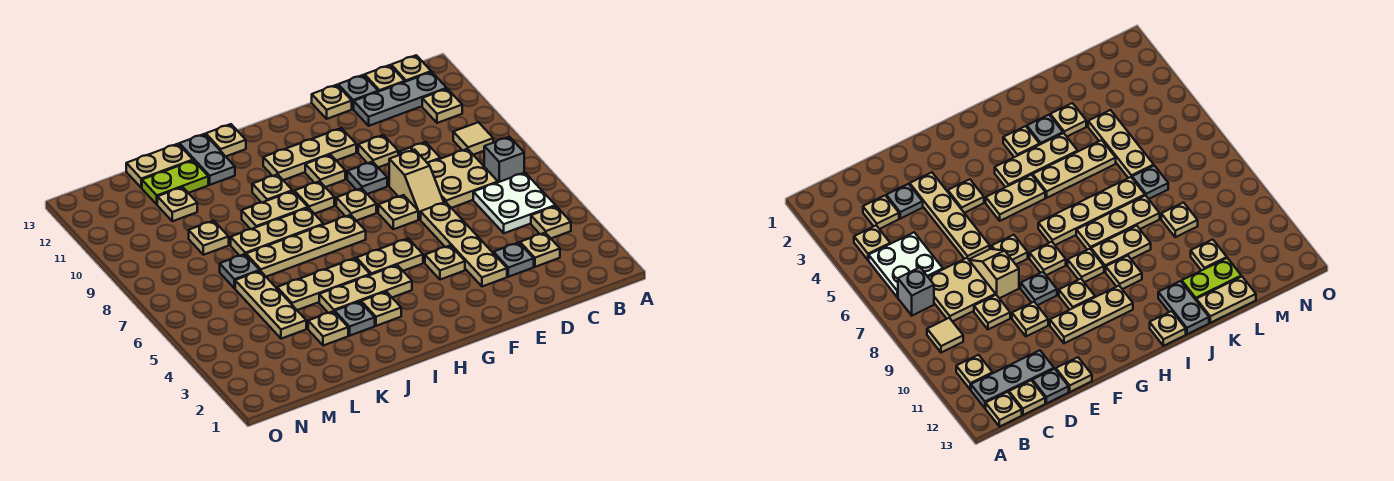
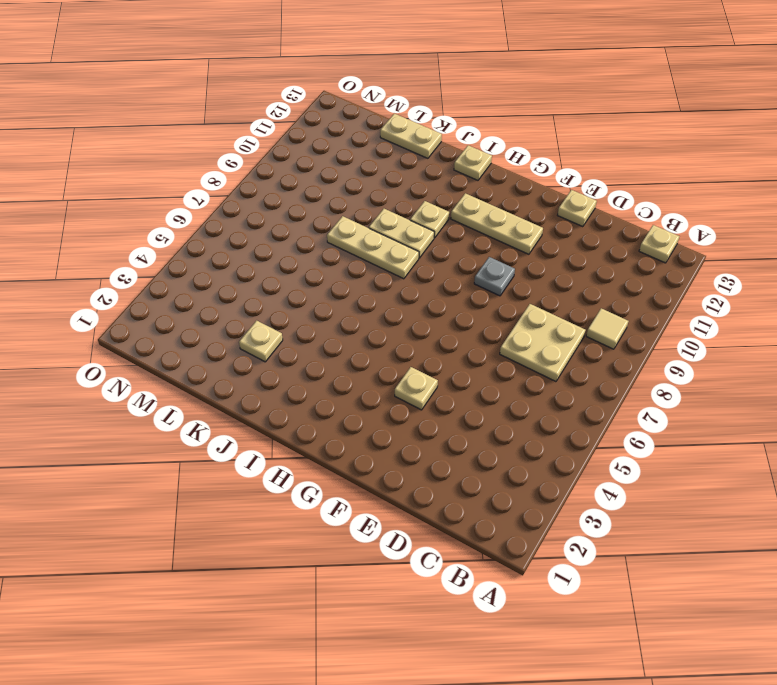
none -> tan 1x1 plate [531,206,571,238]
none -> white 2x2 plate [473,173,555,233]
none -> grey 1x1 brick [484,137,524,182]
none -> tan 1x1 plate [422,89,462,123]

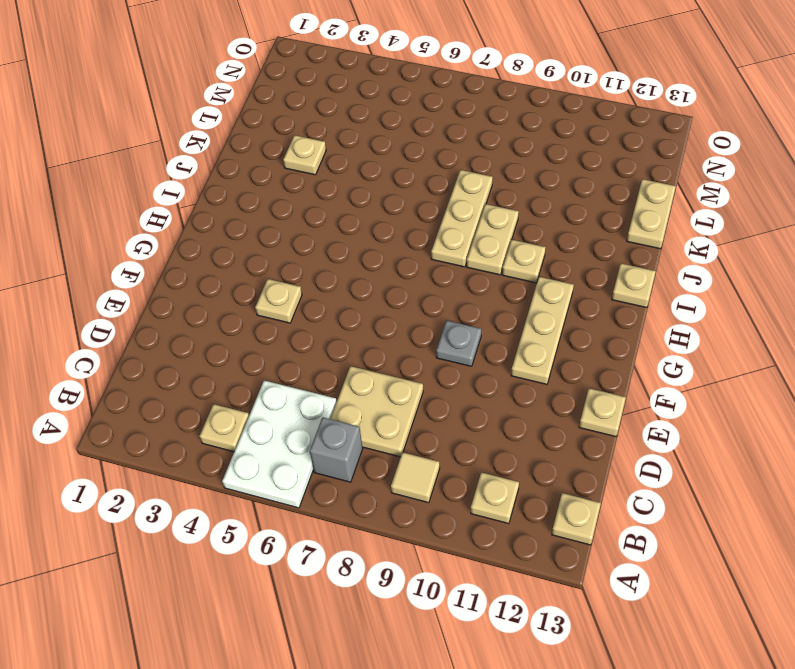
white 2x3 plate [222,381,337,508] -> white 2x2 plate [473,173,555,233]
none -> grey 1x3 plate [354,72,447,126]
none -> tan 1x1 plate [520,233,560,267]
none -> tan 1x1 plate [365,65,405,92]
none -> grey 1x1 plate [494,242,534,277]

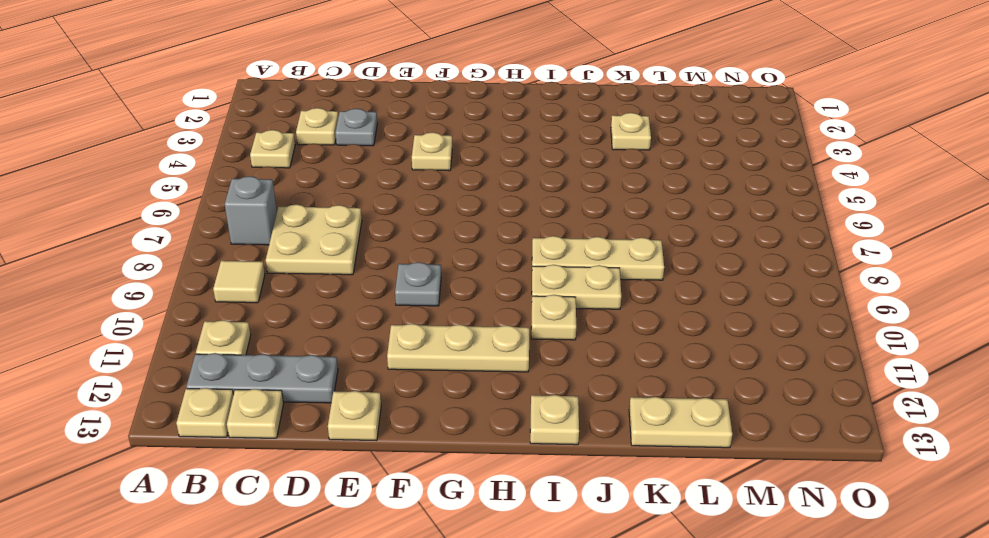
none -> white 2x2 plate [473,173,555,233]
none -> tan 1x1 plate [400,142,440,163]
none -> grey 1x1 plate [338,75,378,109]
none -> tan 1x4 plate [421,202,507,287]

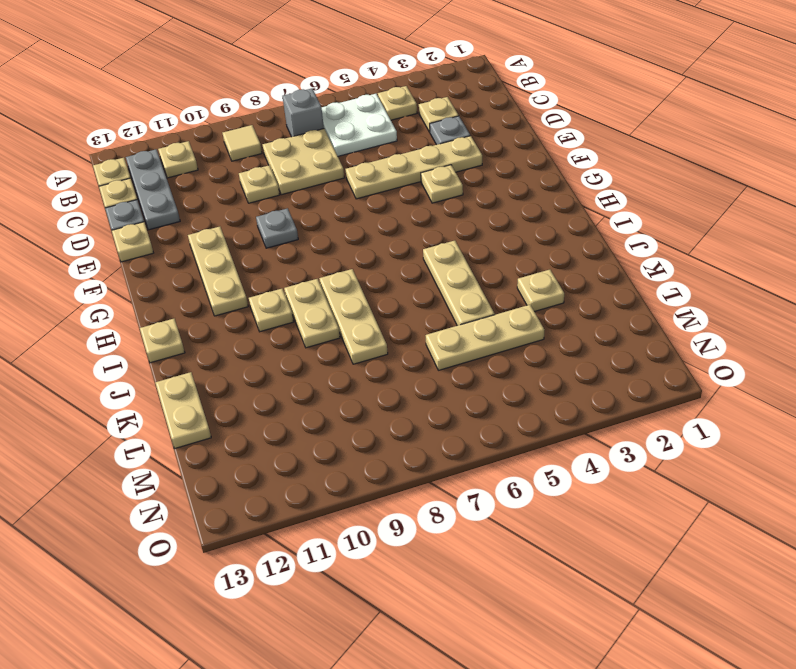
none -> tan 1x2 slope [389,150,444,219]
none -> tan 1x1 plate [358,135,398,167]
none -> tan 1x1 plate [378,195,418,229]
none -> tan 1x2 plate [357,239,423,275]

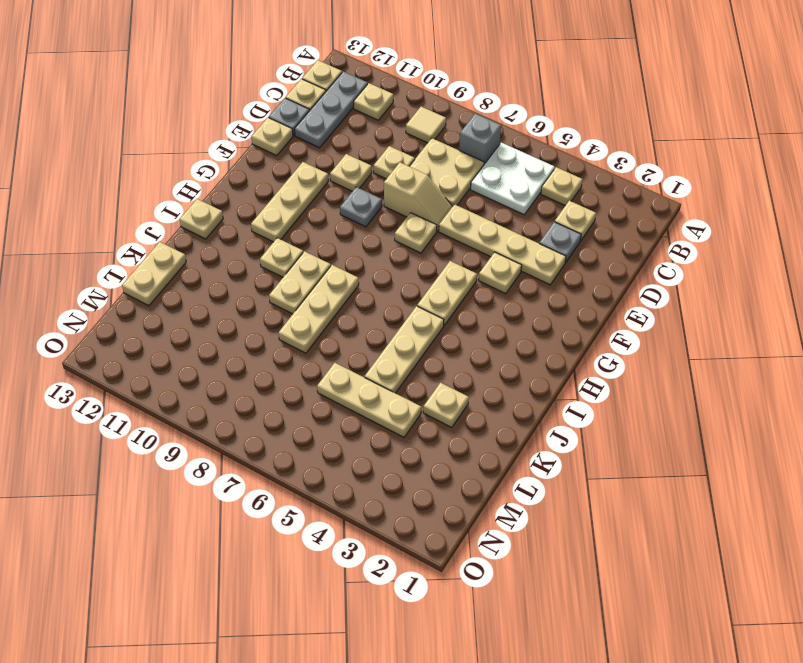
none -> tan 1x1 plate [336,188,376,221]
none -> tan 1x1 plate [305,155,345,187]
none -> tan 1x3 plate [319,265,412,313]
none -> tan 1x4 plate [246,215,366,277]

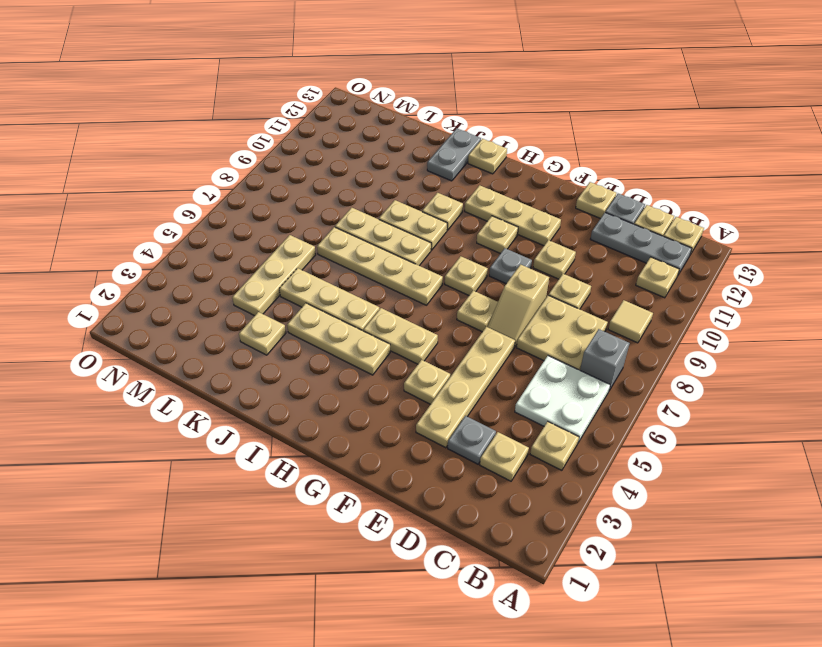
none -> tan 1x1 plate [294,181,334,214]
none -> tan 1x1 plate [361,292,401,326]
none -> grey 1x1 plate [335,302,375,336]
none -> lime 1x2 plate [142,161,208,204]

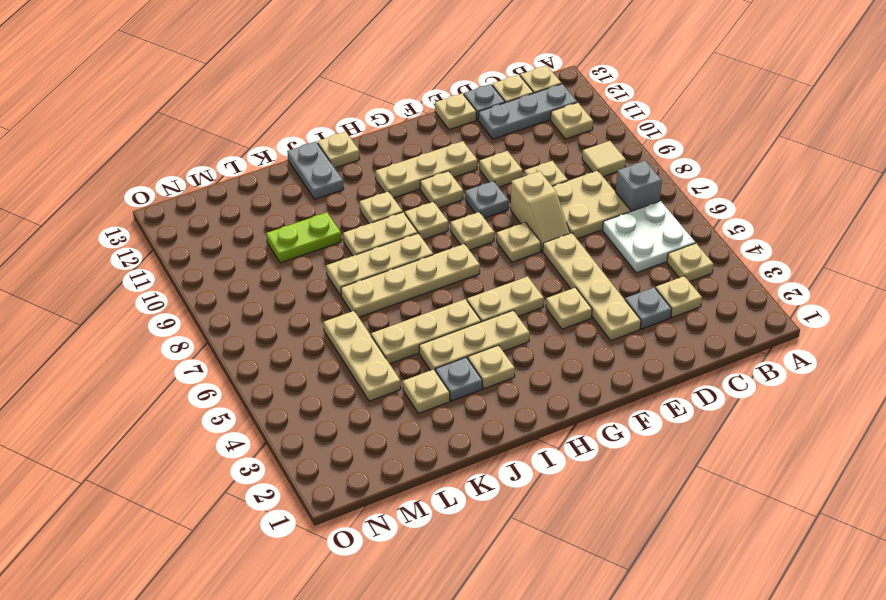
lime 1x2 plate [266,212,341,263] -> lime 1x2 plate moved to [142,161,208,204]
none -> tan 1x2 plate [126,144,193,188]
none -> grey 1x1 plate [220,254,260,288]
none -> tan 1x1 plate [189,221,229,255]
none -> tan 1x1 plate [157,187,197,221]

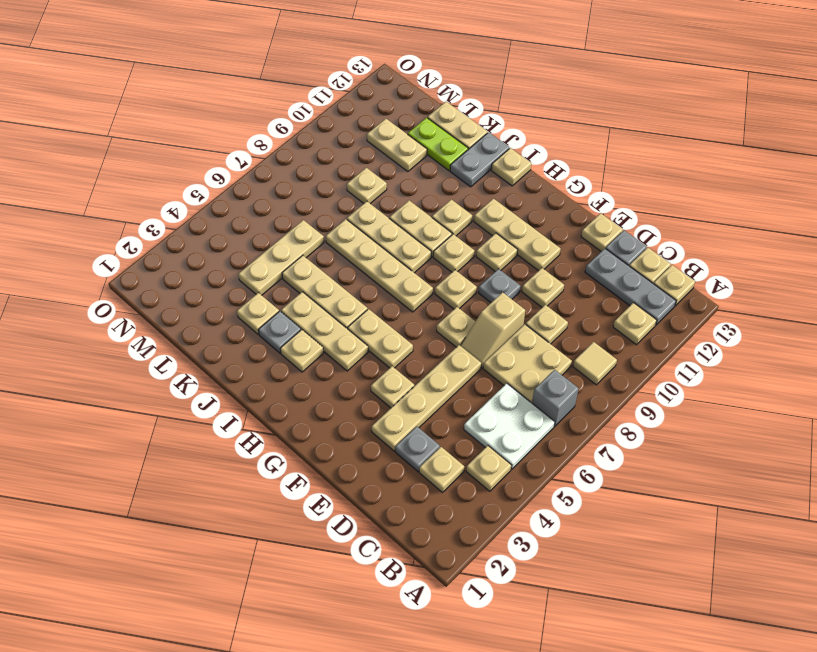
tan 1x2 plate [367,119,427,172] -> tan 1x1 plate [157,187,197,221]
none -> grey 1x1 plate [220,254,260,288]

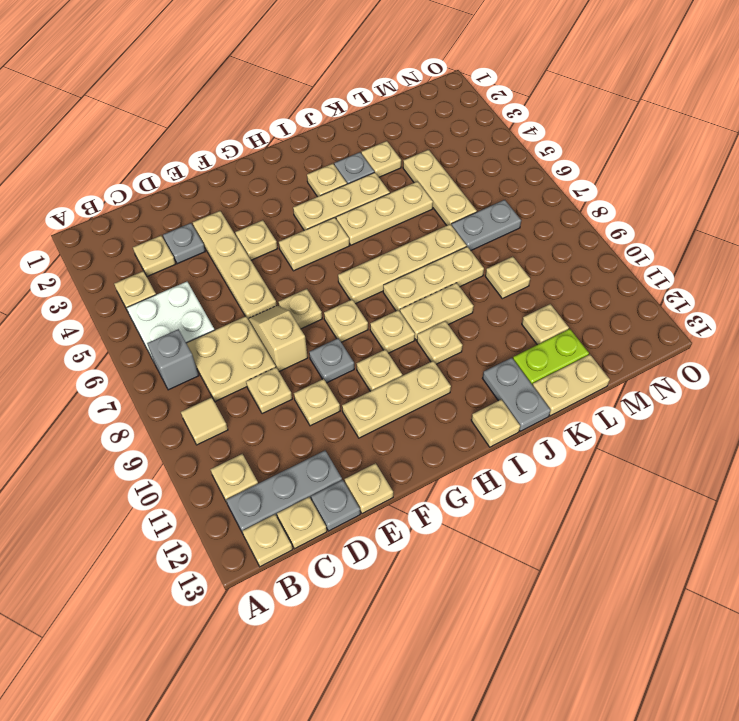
grey 1x2 plate [452,200,521,250] -> grey 1x1 plate [220,254,260,288]

